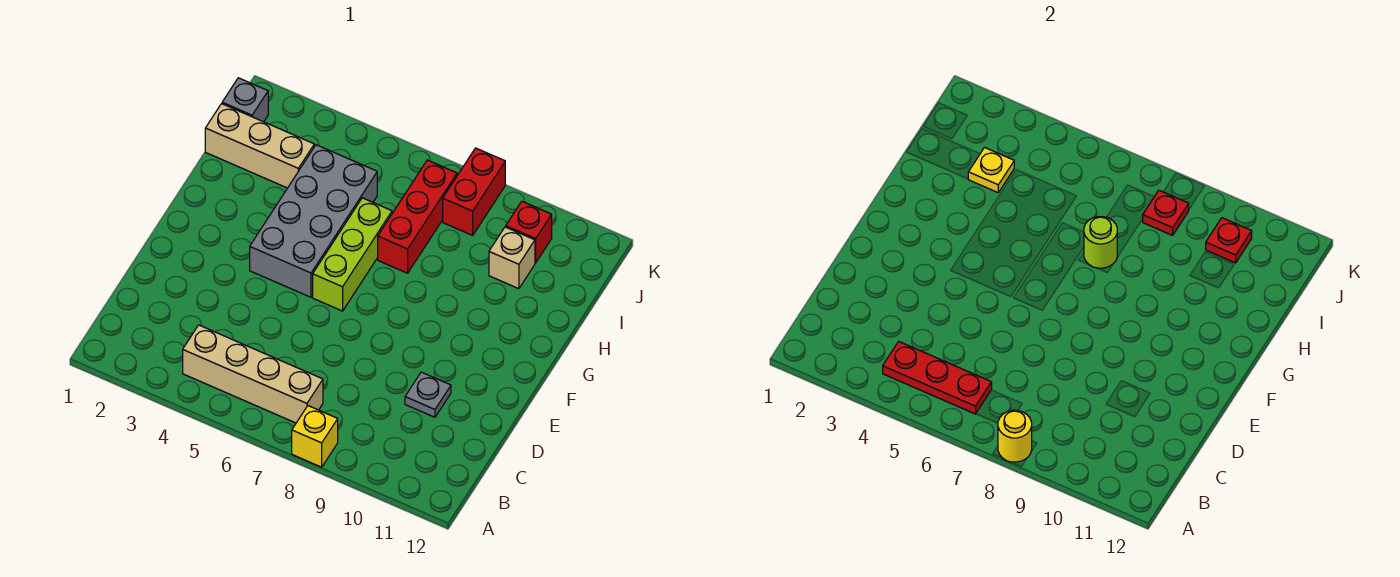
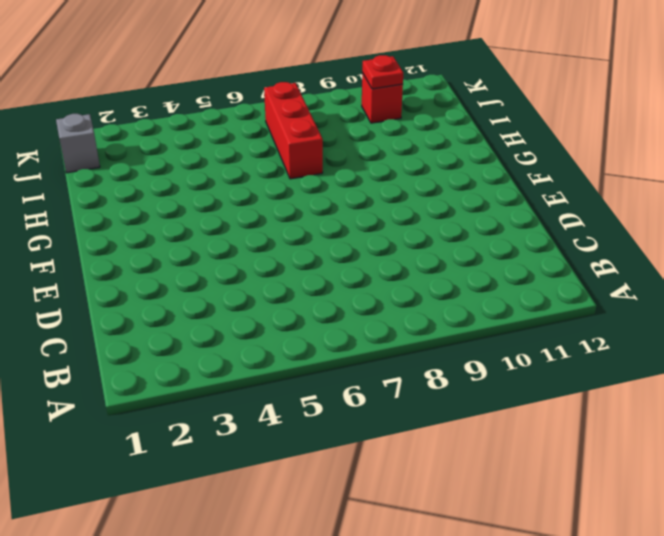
none -> yellow 1x1 brick [292,406,338,467]
none -> tan 1x4 brick [183,325,323,423]
none -> grey 1x1 plate [405,372,451,417]

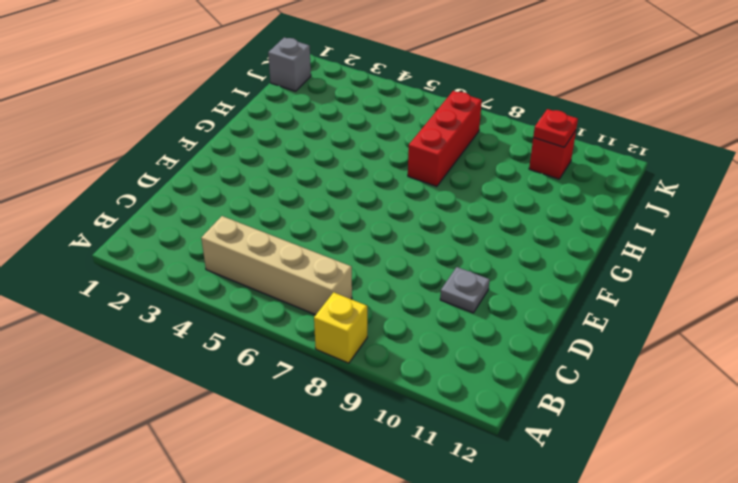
none -> grey 2x4 brick [250,145,377,297]
none -> lime 1x3 brick [313,198,392,311]
none -> tan 1x3 brick [205,104,314,188]

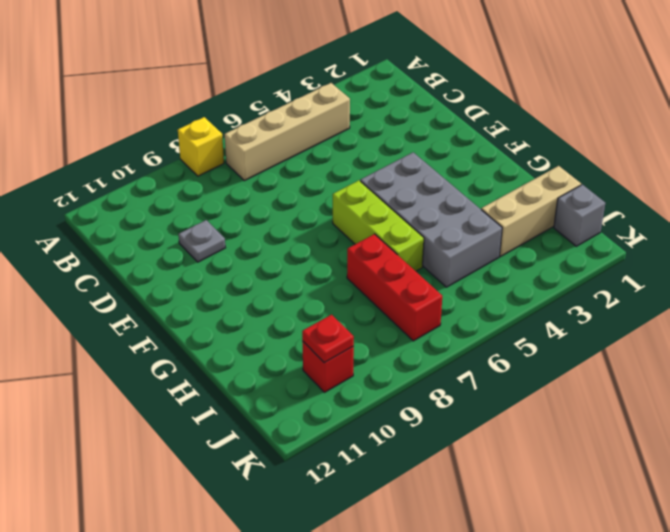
none -> tan 1x1 brick [489,227,535,289]
none -> red 1x2 brick [443,148,505,235]
none -> yellow 1x1 round brick [998,410,1032,462]

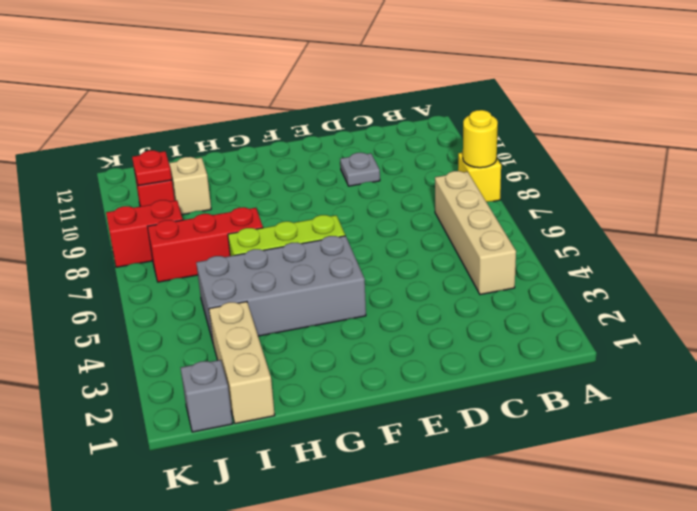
none -> red 1x3 plate [883,342,992,414]
none -> lime 1x1 round brick [1084,217,1117,268]
none -> yellow 1x1 plate [968,148,1014,192]

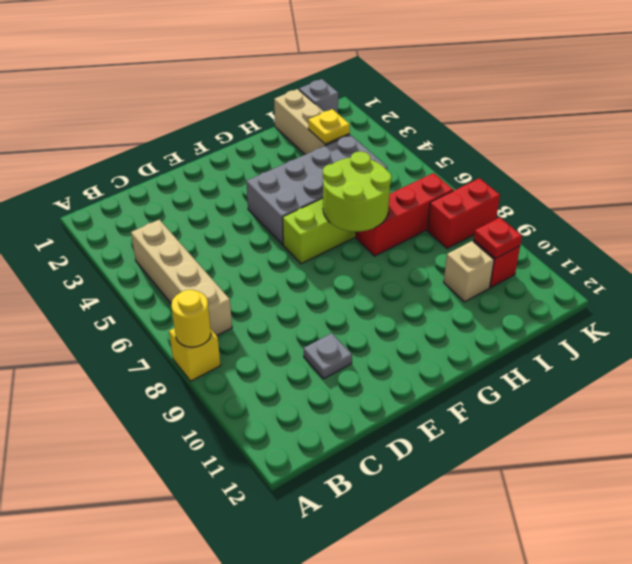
lime 2x2 round brick [323,151,391,232] -> lime 1x1 round brick [1084,217,1117,268]
none -> red 1x3 plate [883,342,992,414]
none -> red 1x1 plate [1143,190,1189,235]

